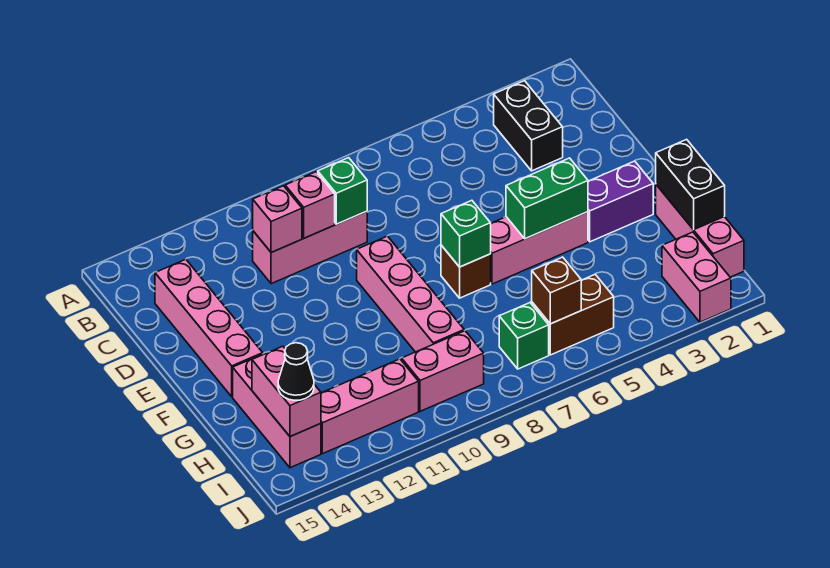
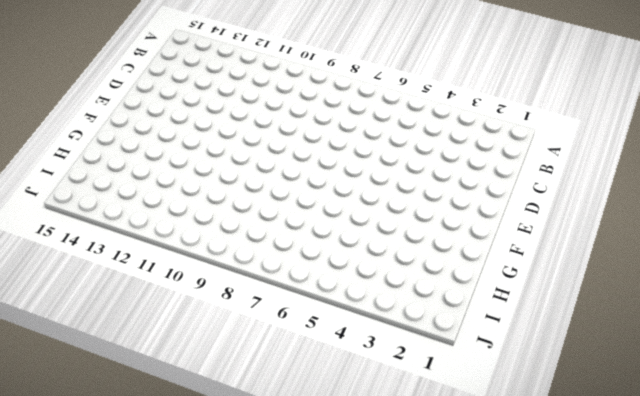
none -> black 1x2 brick [494,81,563,171]
none -> pink 1x3 brick [253,211,367,284]
none -> pink 1x4 brick [155,259,263,397]

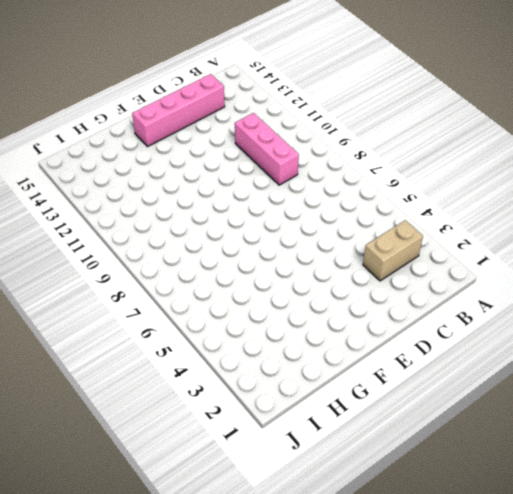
tan 1x2 brick [363,220,423,281] -> black 1x2 brick [494,81,563,171]
none -> pink 1x4 brick [357,236,464,352]
none -> purple 1x2 brick [588,161,653,242]
none -> pink 1x3 brick [491,212,588,284]

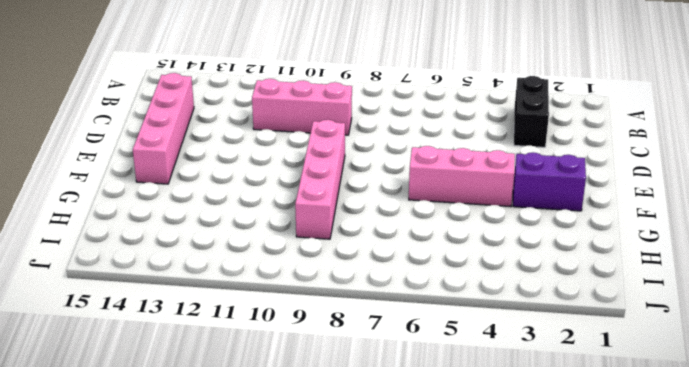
none -> brown 1x1 brick [441,245,491,298]
none -> pink 1x3 brick [656,185,744,277]
none -> pink 1x3 brick [233,354,321,468]

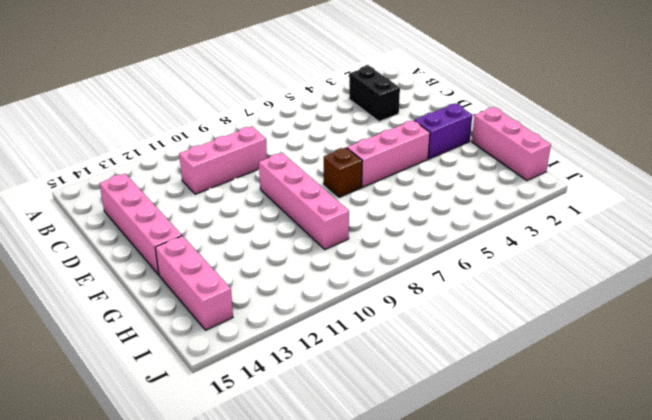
none -> pink 1x2 brick [662,232,731,322]
none -> brown 1x2 brick [532,275,614,355]
none -> green 1x1 brick [499,303,549,369]

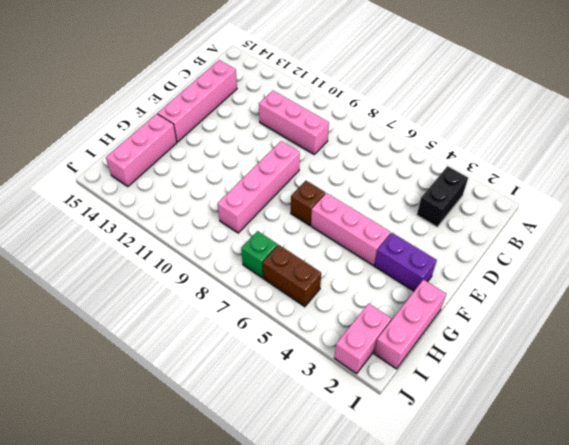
none -> pink 1x2 brick [402,331,484,411]
none -> pink 1x3 brick [321,359,419,454]
none -> green 1x1 brick [318,158,367,224]

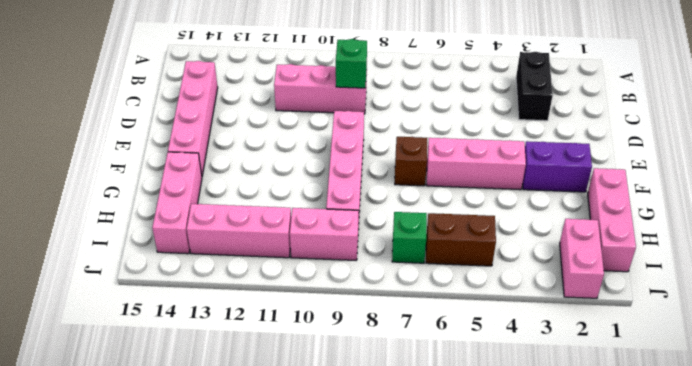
none -> pink 1x1 brick [285,172,335,238]
none -> pink 1x1 brick [253,186,302,253]
none -> green 1x2 brick [506,158,588,239]

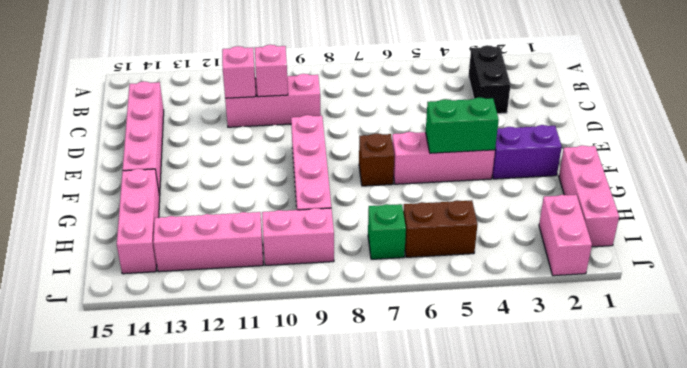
none -> green 1x1 brick [318,158,367,224]
none -> green 1x1 brick [441,200,491,267]
none -> black 1x2 brick [656,139,725,230]

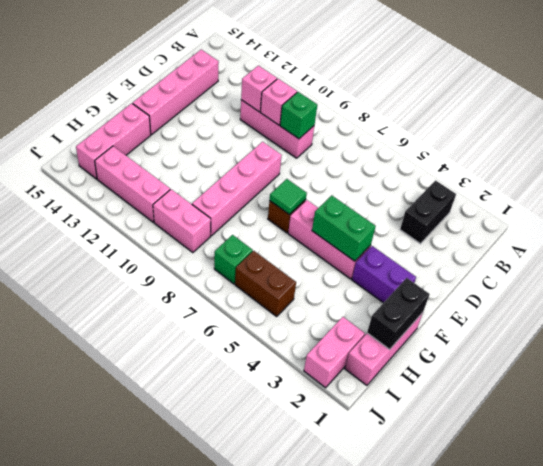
green 1x1 tile [270,179,307,215] -> green 1x1 brick [441,200,491,267]
none -> pink 1x2 brick [252,346,321,437]
none -> brown 1x1 brick [532,257,581,324]
none -> black 1x1 cone [278,343,314,400]

